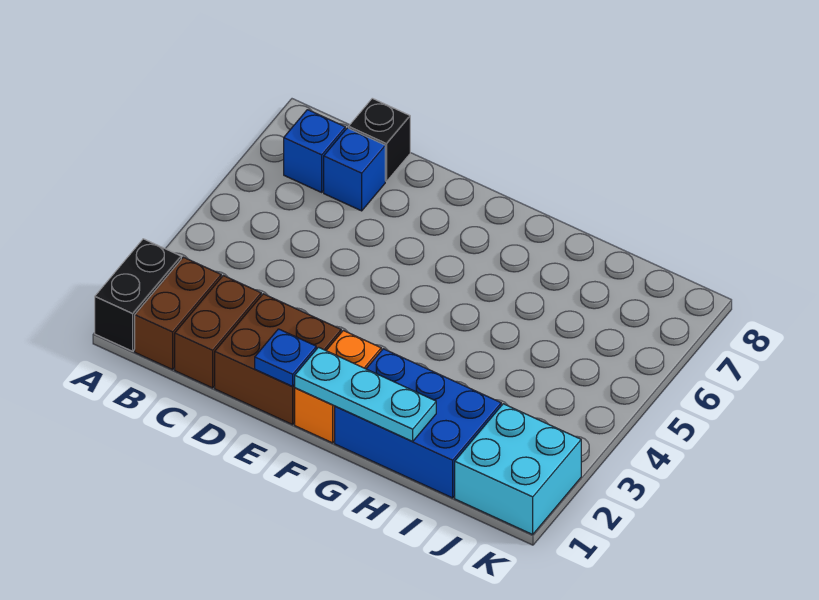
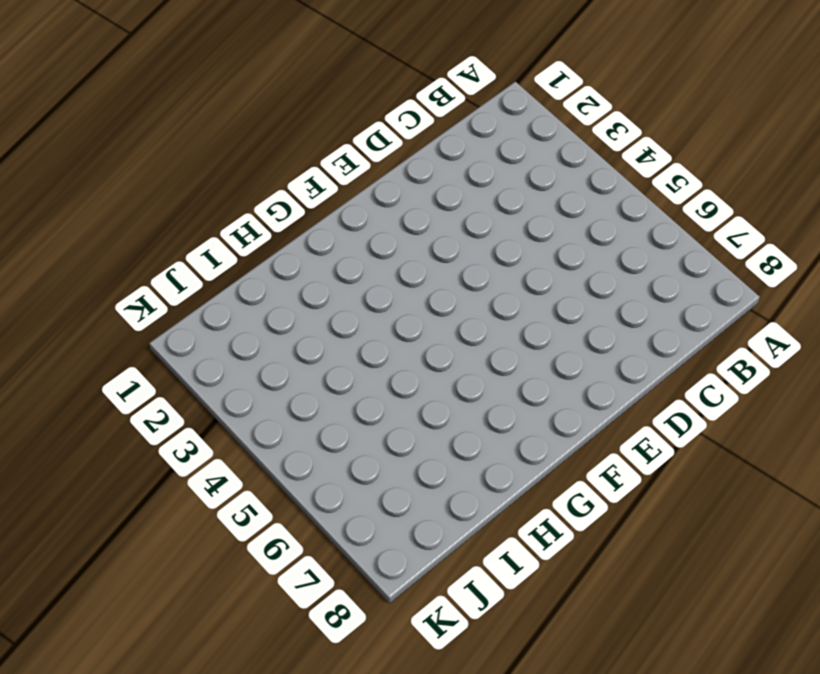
none -> black 1x2 brick [95,239,181,351]
none -> brown 1x2 brick [135,257,221,370]
none -> blue 1x1 brick [284,110,345,192]

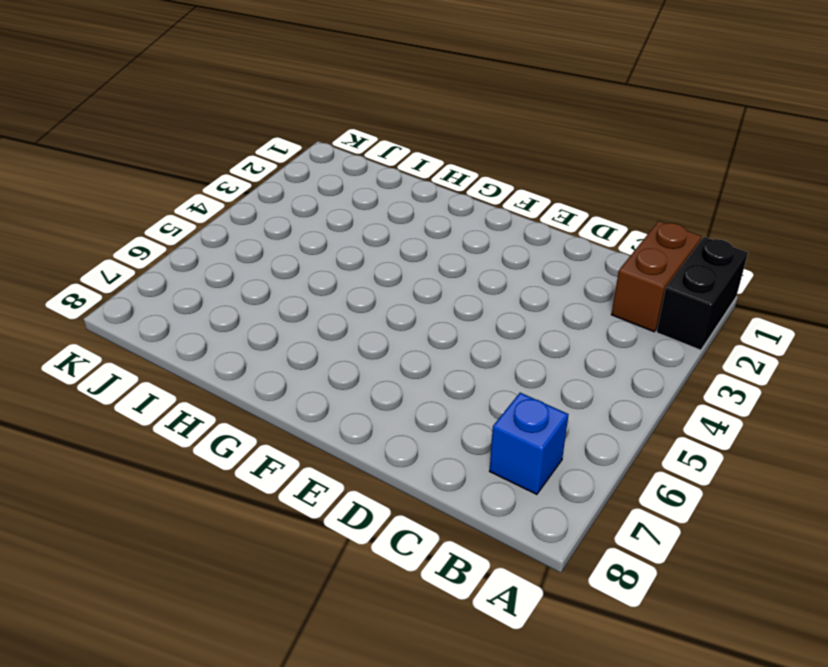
none -> brown 1x2 brick [175,276,261,388]
none -> blue 1x1 brick [324,128,385,211]
none -> black 1x1 brick [349,98,410,181]

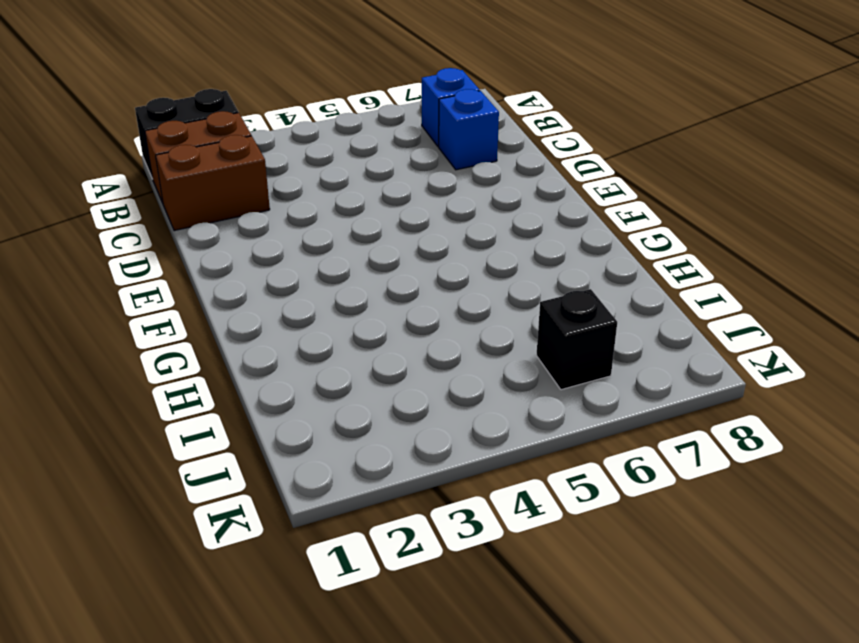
black 1x1 brick [536,289,617,390] -> black 1x1 brick moved to [349,98,410,181]
none -> brown 2x2 brick [215,294,341,425]
none -> orange 1x2 brick [295,330,381,443]
none -> blue 2x3 brick [335,349,501,498]

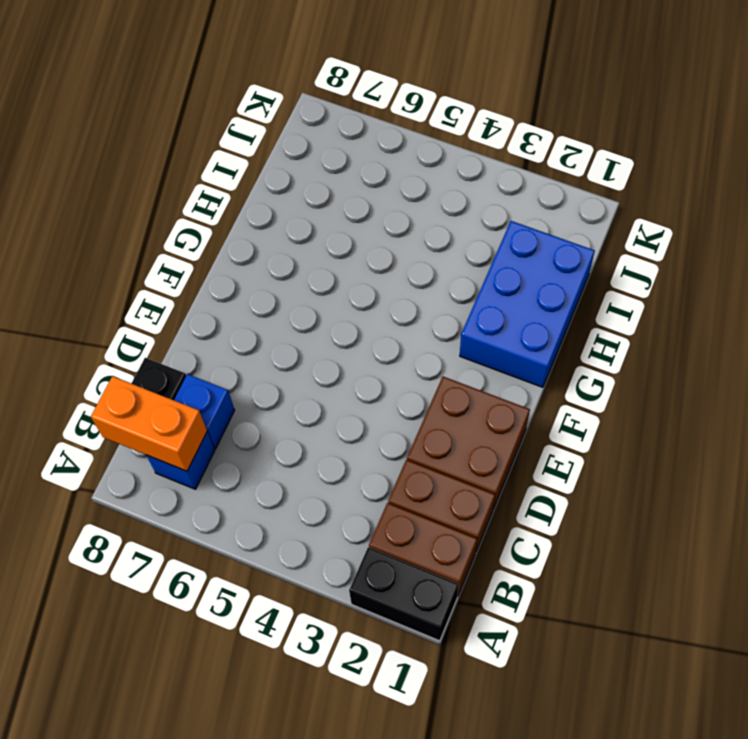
orange 1x2 brick [91,376,207,471] -> orange 1x2 brick moved to [295,330,381,443]
none -> cyan 2x2 brick [455,404,581,535]
none -> blue 1x1 plate [255,329,316,387]
none -> cyan 1x3 plate [295,347,436,442]

